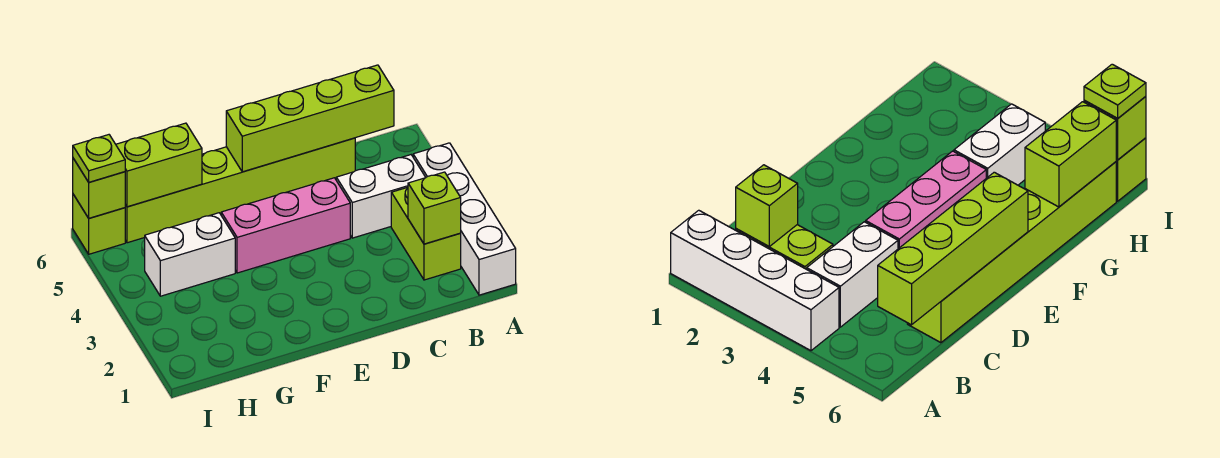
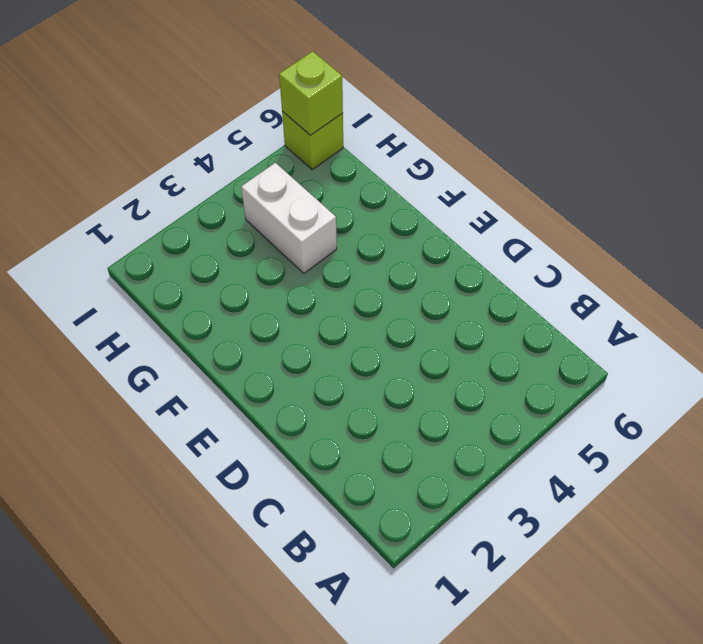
none -> white 1x4 brick [413,143,516,295]
none -> lime 1x2 brick [391,187,461,280]
none -> white 1x2 brick [336,155,426,238]

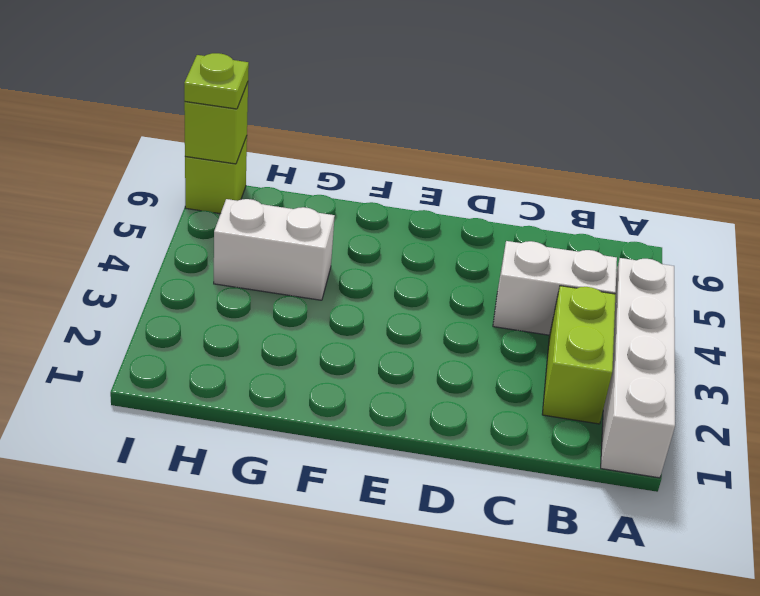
none -> lime 1x6 brick [125,138,355,243]
none -> pink 1x3 brick [221,178,350,273]
none -> lime 1x1 brick [408,172,461,244]

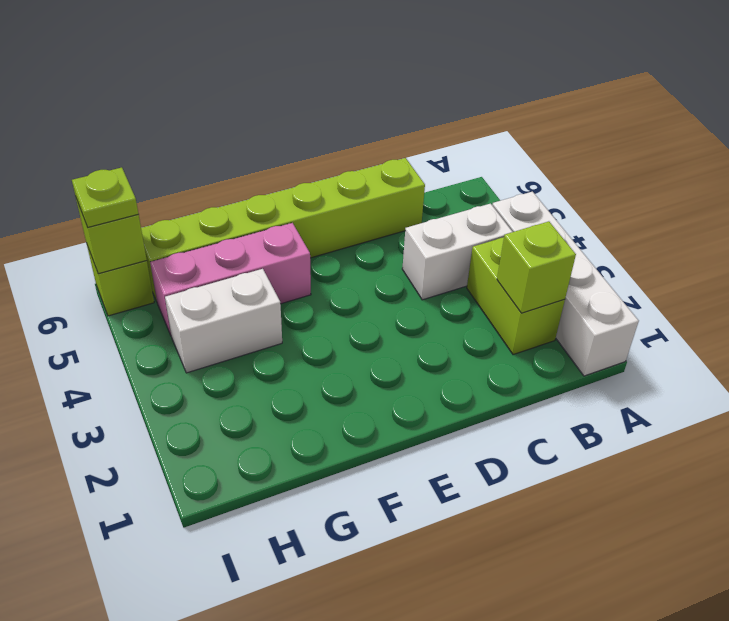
pink 1x3 brick [150,223,311,335] -> pink 1x3 brick moved to [221,178,350,273]
none -> lime 1x4 brick [226,65,394,172]
none -> lime 1x2 brick [116,123,202,207]

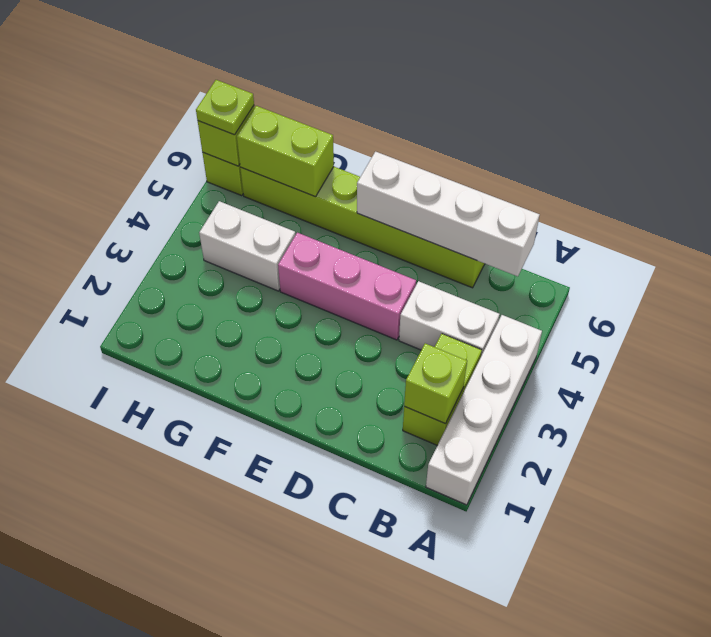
white 1x4 brick [357,152,540,276] -> lime 1x4 brick [226,65,394,172]

